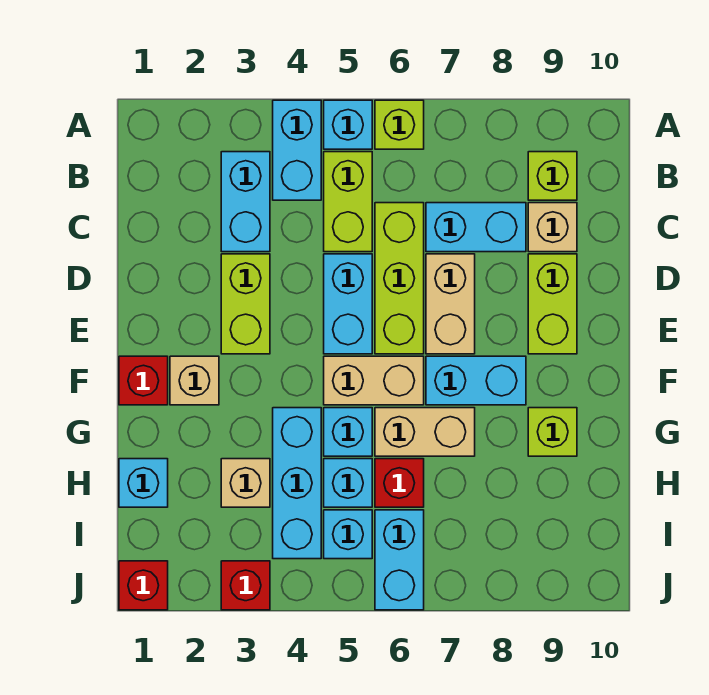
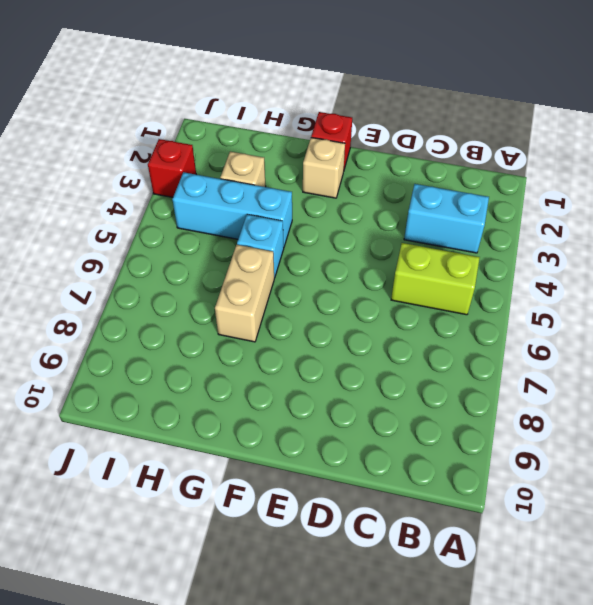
none -> cyan 1x2 brick [273,100,321,200]
none -> cyan 1x1 brick [324,100,372,149]
none -> lime 1x1 brick [375,100,424,149]

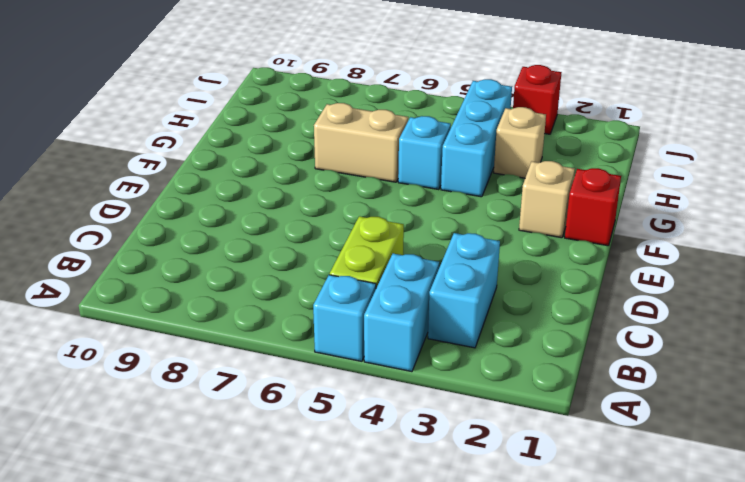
none -> lime 1x1 brick [375,100,424,149]
none -> lime 1x1 brick [528,152,577,200]
none -> lime 1x3 brick [375,203,424,354]

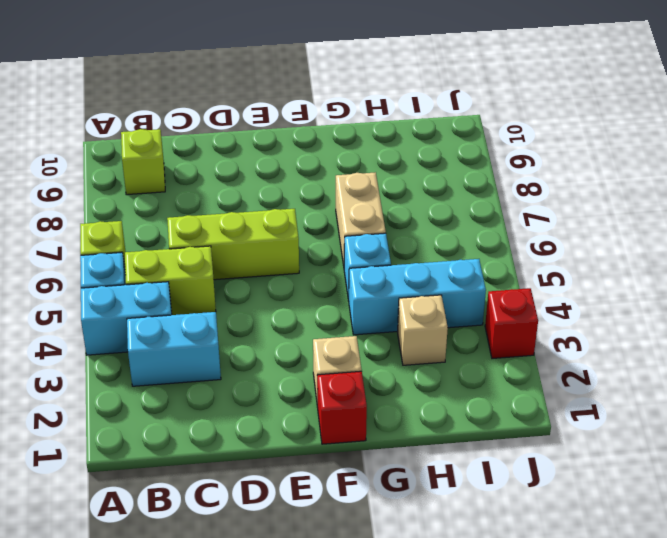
none -> cyan 1x2 brick [426,203,526,252]
none -> tan 1x1 brick [528,203,577,252]
none -> lime 1x2 brick [221,254,270,354]

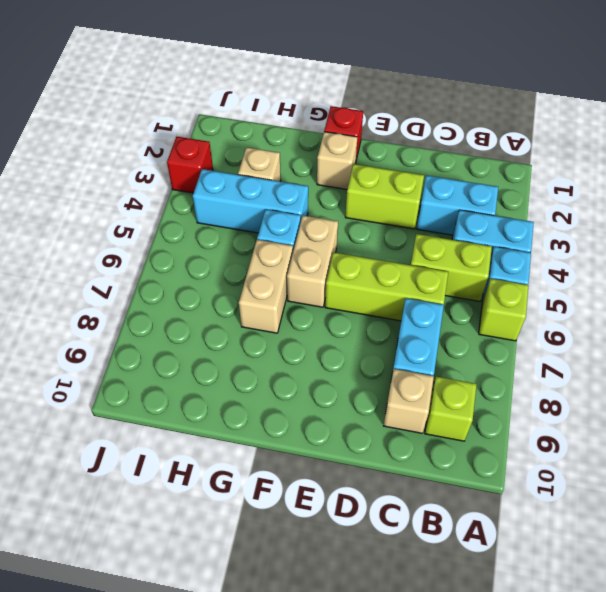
none -> cyan 1x2 brick [324,254,372,354]
none -> tan 1x2 brick [426,254,475,354]
none -> lime 1x2 brick [528,254,577,354]

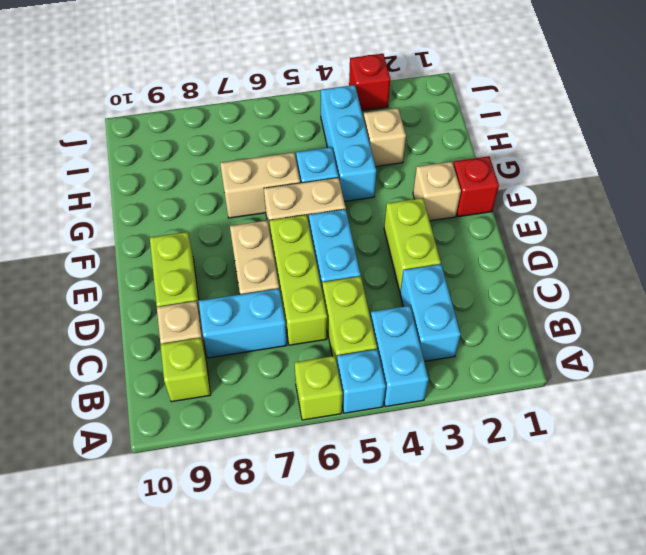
none -> cyan 1x2 brick [426,356,526,405]
none -> lime 1x1 brick [528,408,577,456]
none -> cyan 1x1 brick [119,459,168,507]

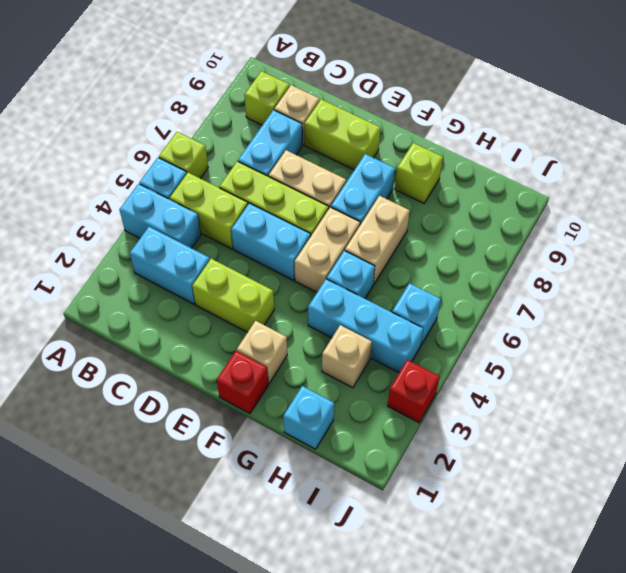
none -> cyan 1x1 brick [324,459,372,507]
none -> red 1x1 brick [375,459,424,507]
none -> cyan 1x2 brick [375,510,424,610]

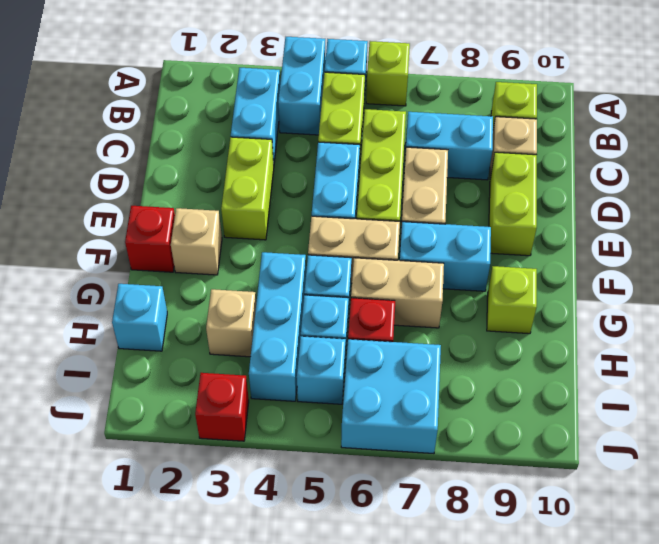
cyan 2x2 brick [341,339,441,454] -> cyan 1x2 brick [375,510,424,610]
none -> red 1x1 brick [119,561,168,610]

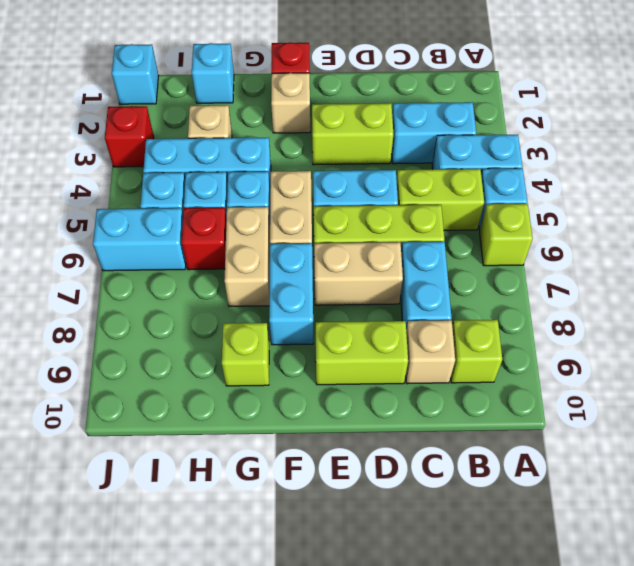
cyan 1x1 brick [112,44,159,104] -> red 1x1 brick [119,561,168,610]

